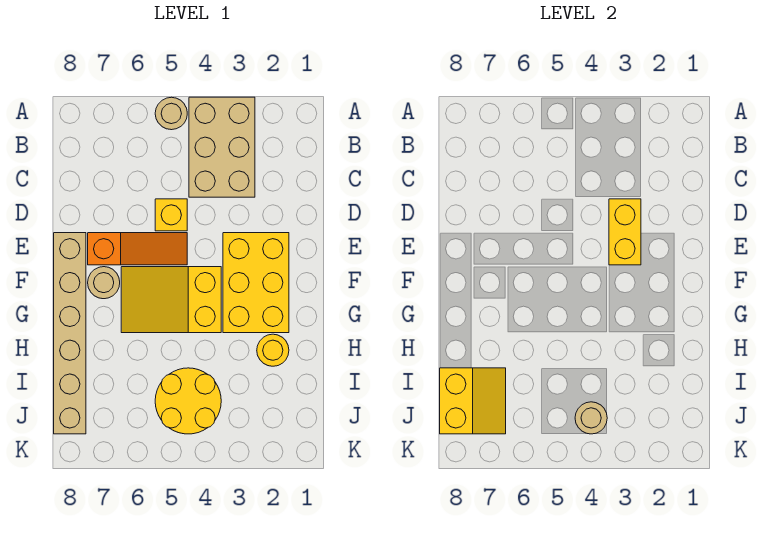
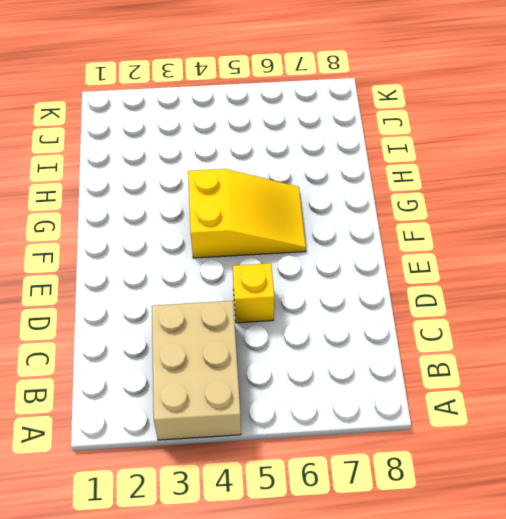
none -> tan 1x1 round brick [155,97,187,130]
none -> yellow 2x3 brick [223,233,289,333]
none -> orange 1x3 slope [88,233,187,265]

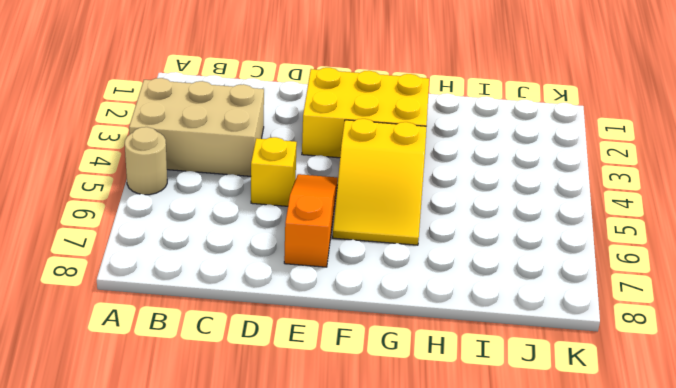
none -> tan 1x6 brick [54,233,86,434]
none -> tan 1x1 round brick [88,267,120,299]
none -> yellow 1x1 round brick [257,334,289,366]

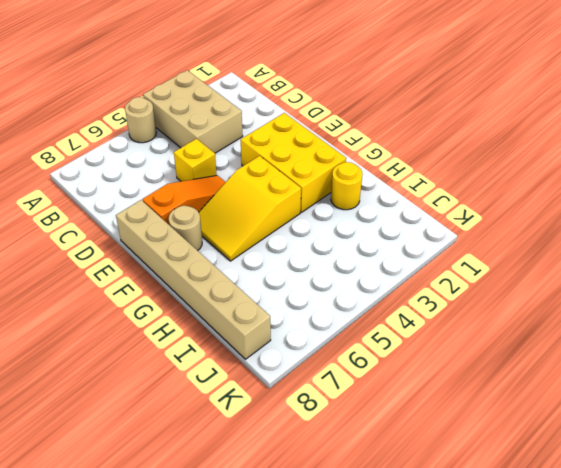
none -> yellow 2x2 round brick [155,368,221,434]
none -> yellow 1x2 brick [609,199,641,265]
none -> yellow 2x2 slope [440,368,506,434]

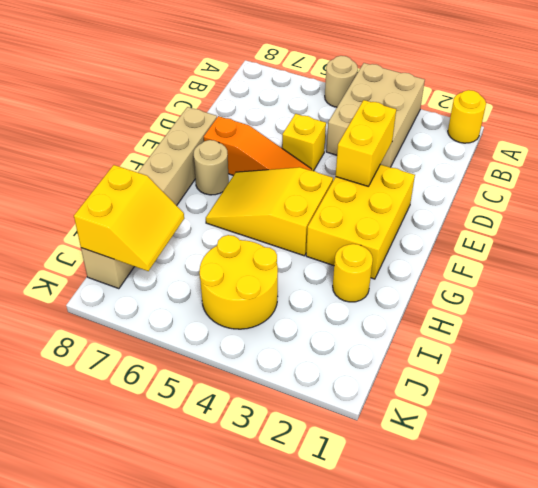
yellow 1x1 round brick [448,90,486,143] -> none
none -> tan 1x1 round brick [575,402,607,434]

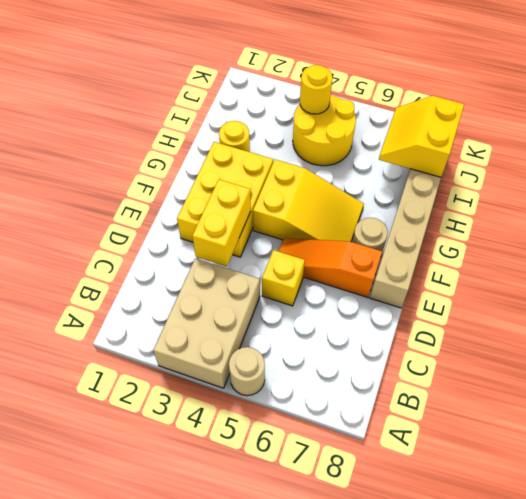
yellow 1x1 round brick [300,65,333,114] -> tan 1x1 round brick [575,402,607,434]

